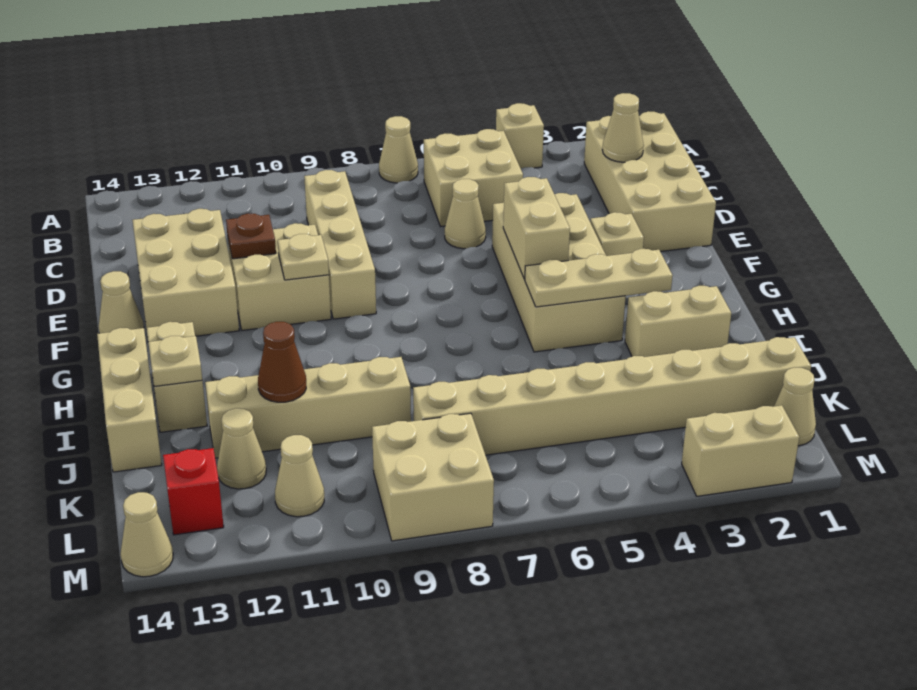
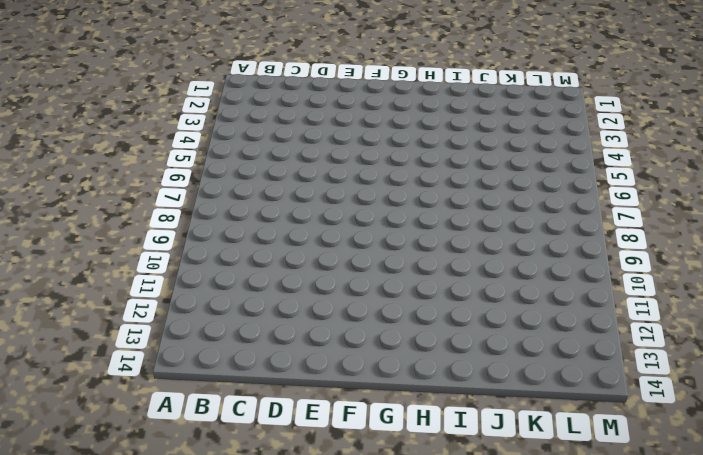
none -> tan 1x1 brick [496,103,544,168]
none -> tan 1x1 cone [379,116,418,183]
none -> tan 2x4 brick [584,111,716,252]
none -> tan 2x2 brick [424,129,523,226]

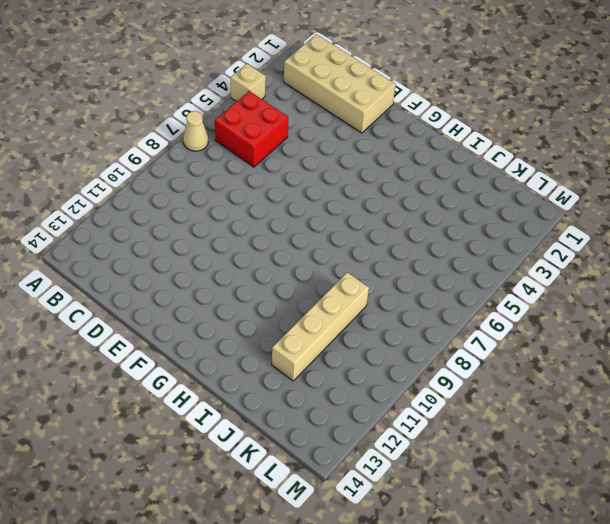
red 2x2 brick [215,91,288,167] -> tan 2x2 brick [424,129,523,226]
none -> tan 1x4 brick [304,170,376,319]
none -> tan 1x1 cone [445,179,486,249]
none -> tan 2x3 brick [132,209,239,336]
none -> tan 2x4 brick [492,193,626,352]

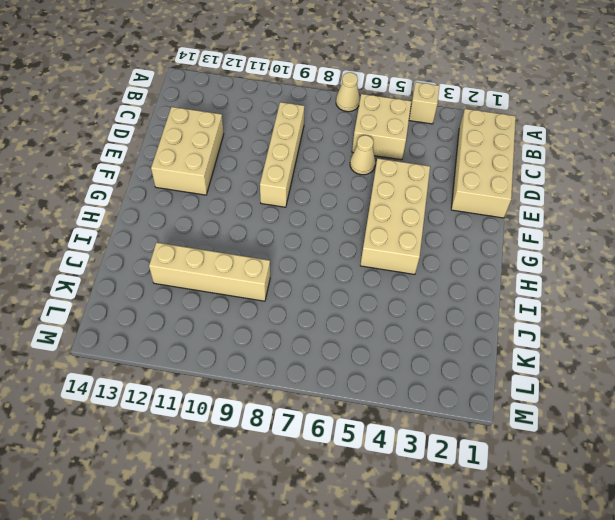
none -> tan 2x2 brick [228,223,331,330]
none -> tan 1x1 brick [590,212,644,256]
none -> tan 1x1 cone [99,271,144,333]
none -> tan 1x2 brick [146,322,207,432]

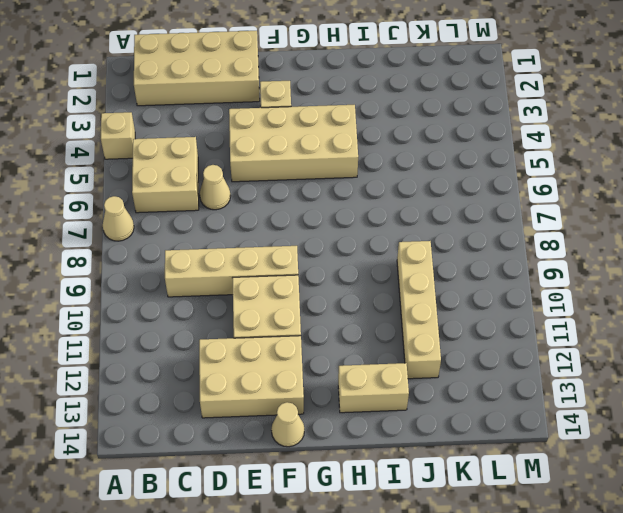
none -> tan 1x3 brick [97,328,162,472]
none -> tan 1x2 brick [625,286,731,357]
none -> tan 1x8 brick [413,337,811,455]
none -> tan 1x1 cone [217,408,266,489]

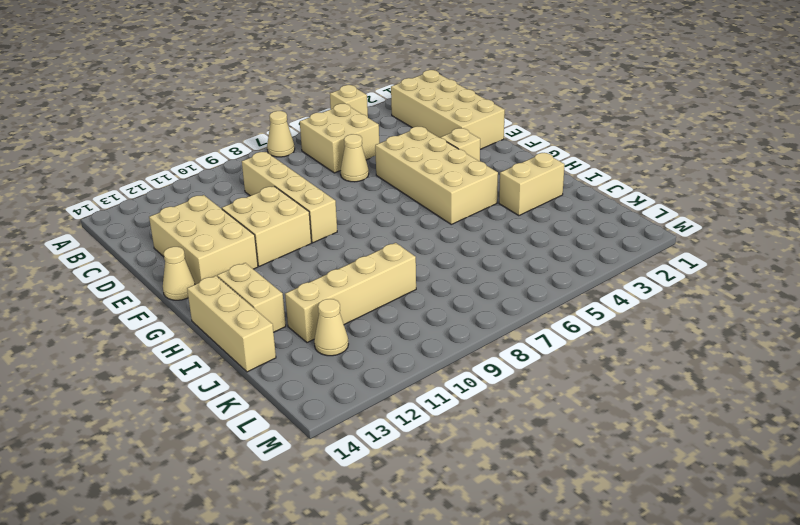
none -> tan 1x8 brick [413,337,811,455]
none -> tan 1x1 cone [774,367,816,446]
none -> tan 2x2 brick [372,413,494,541]
none -> tan 1x1 cone [275,435,324,517]

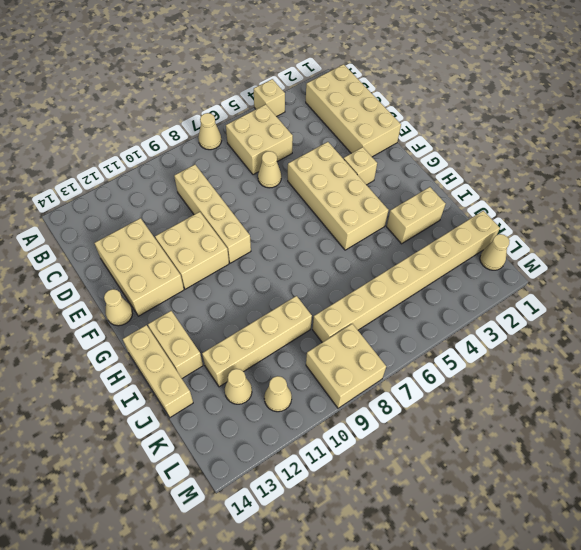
none -> red 1x1 brick [163,448,224,535]
none -> tan 1x2 brick [682,405,799,496]
none -> tan 1x1 cone [121,492,173,577]
none -> tan 1x1 cone [603,93,644,162]

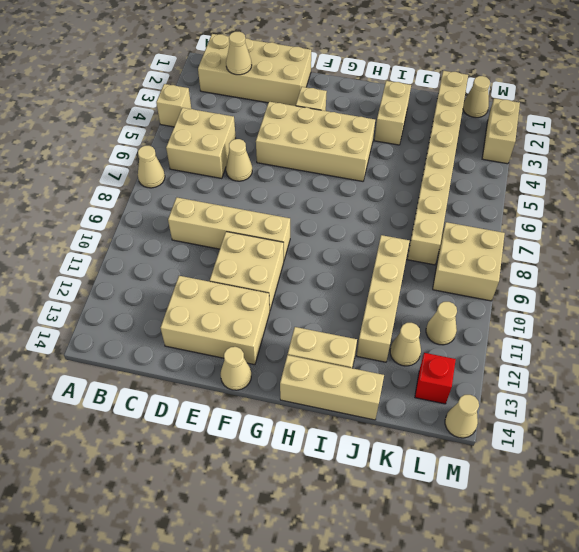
none -> brown 1x1 plate [226,213,276,259]
none -> tan 1x2 brick [503,177,570,279]
none -> tan 1x1 plate [278,234,329,280]
none -> tan 1x3 plate [525,249,673,307]

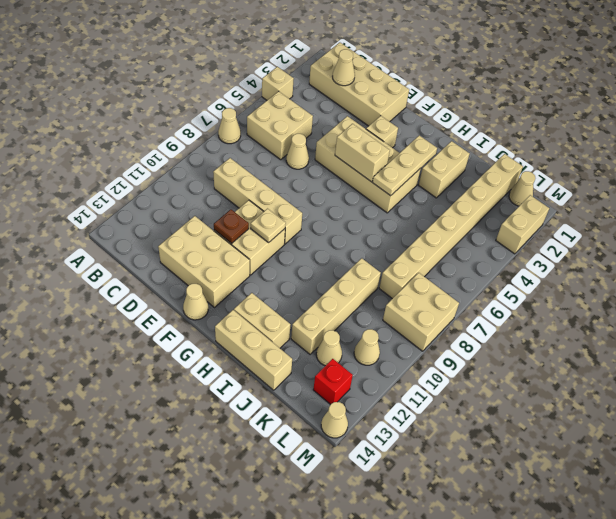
none -> tan 1x1 plate [148,336,202,387]
none -> brown 1x1 cone [258,322,306,402]

